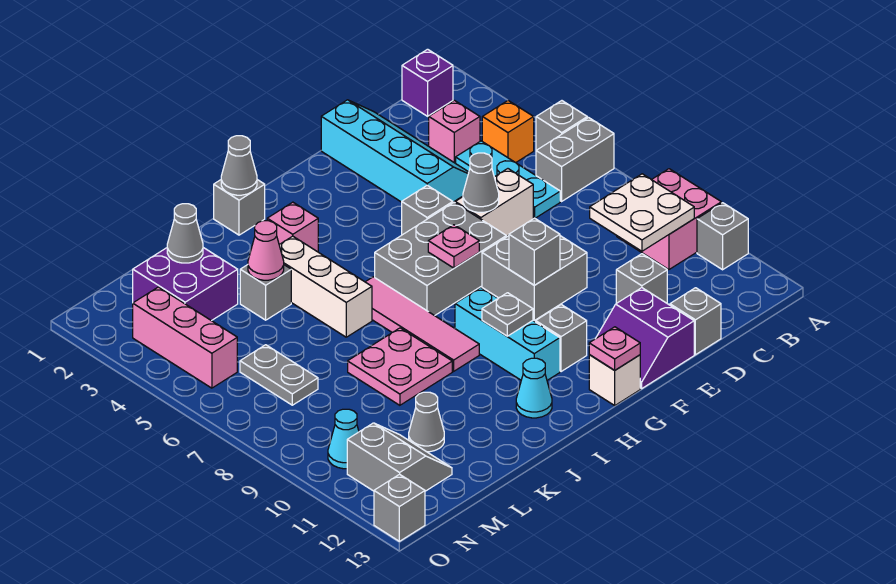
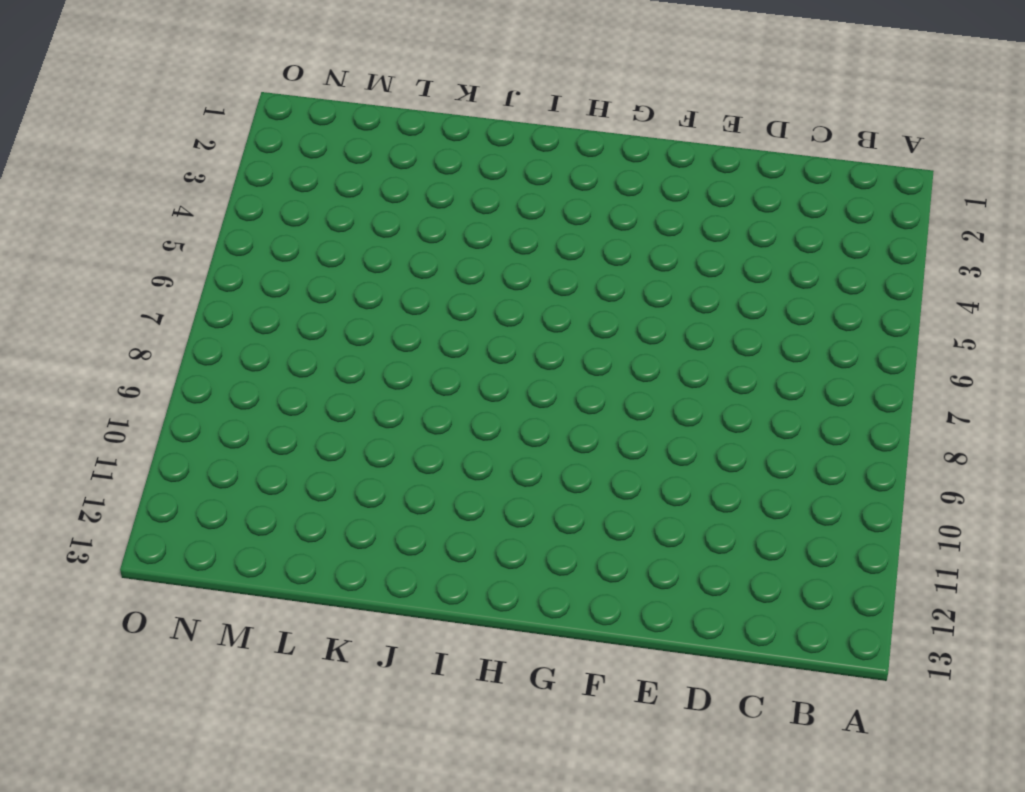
none -> grey 1x1 brick [536,101,587,150]
none -> grey 1x2 brick [536,118,614,201]
none -> pink 2x2 brick [617,169,721,270]
none -> grey 1x1 brick [697,203,748,270]

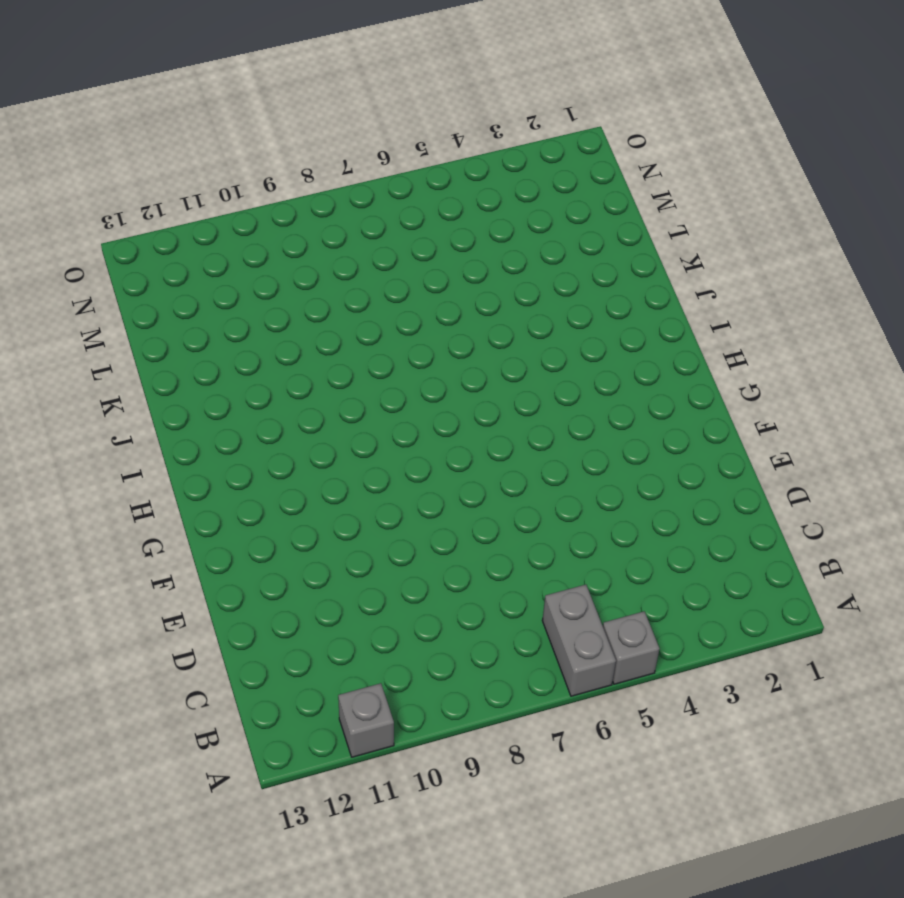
none -> pink 2x2 brick [617,169,721,270]
none -> purple 1x1 brick [402,49,453,116]
none -> orange 1x1 brick [482,101,534,163]
none -> pink 1x1 brick [429,100,480,163]

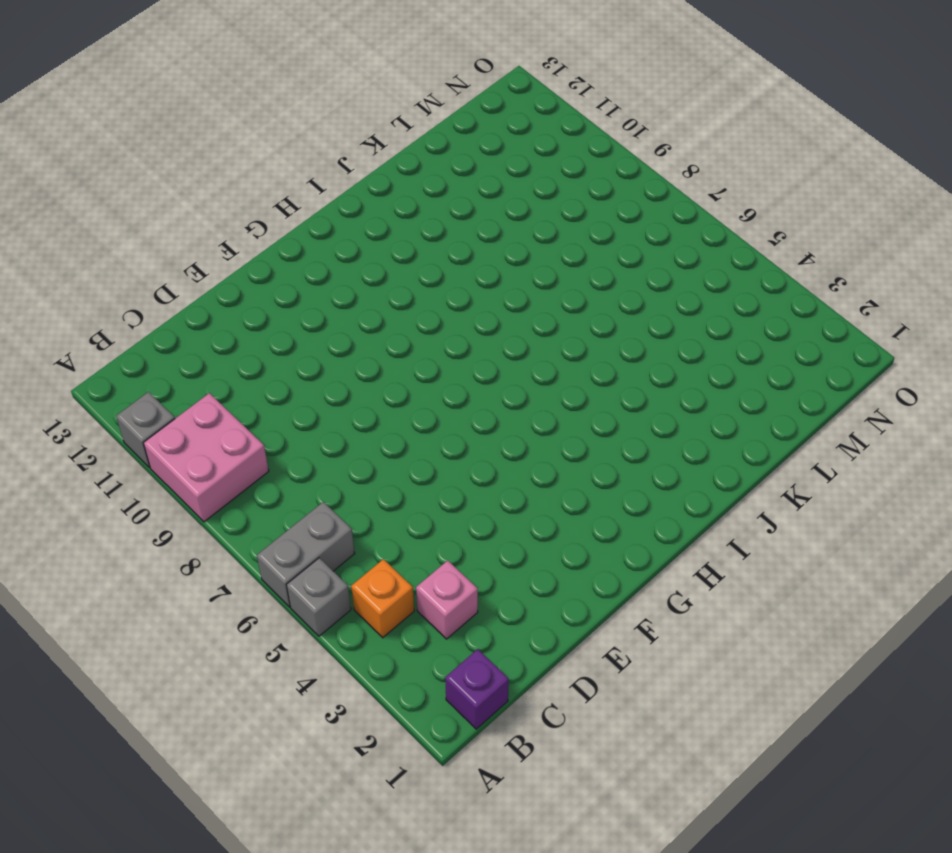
none -> cyan 1x3 plate [456,141,560,218]
none -> cyan 2x4 slope [321,100,469,202]
none -> white 1x2 brick [455,169,533,236]
none -> grey 1x1 brick [616,254,667,303]

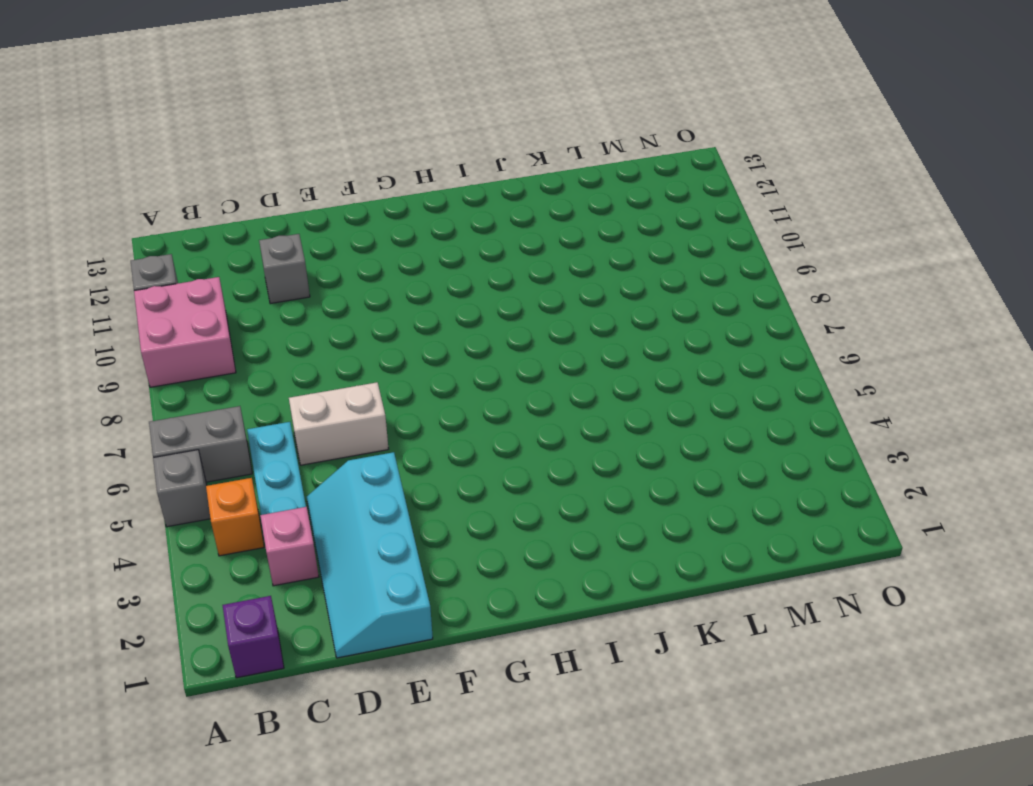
none -> grey 1x1 brick [670,288,721,355]
none -> grey 2x2 brick [482,236,587,320]
none -> purple 2x2 slope [596,288,694,389]
none -> grey 1x1 brick [402,185,453,235]

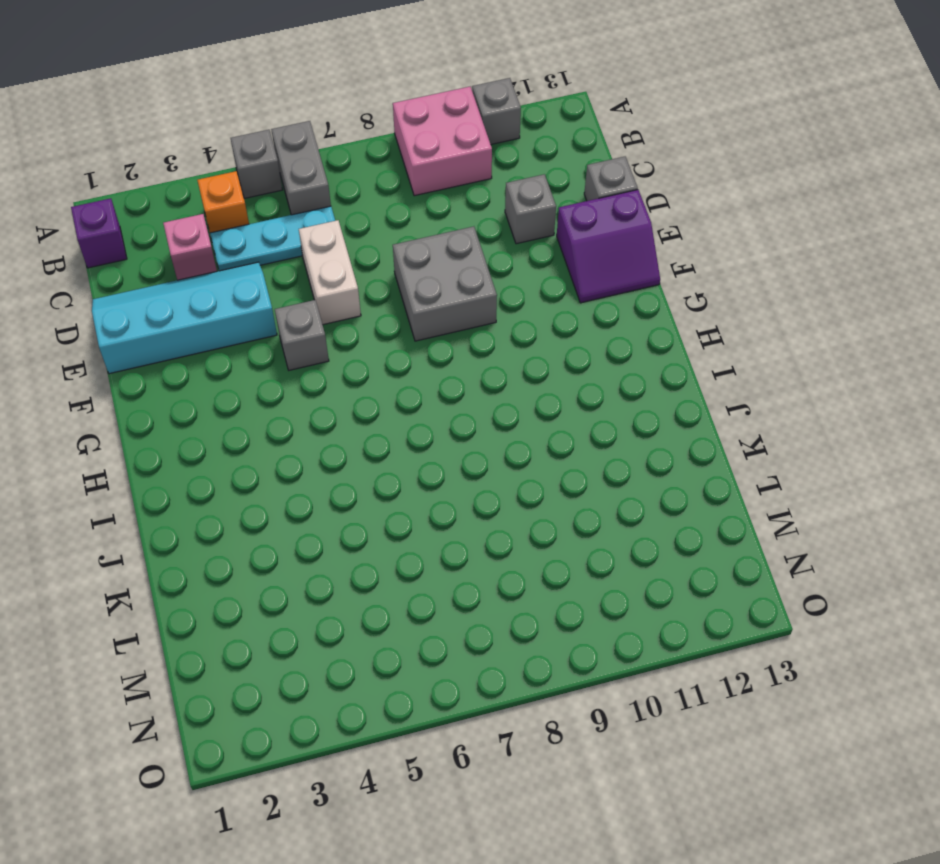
none -> grey 2x3 brick [375,203,506,316]
none -> grey 1x1 brick [536,305,587,372]
none -> white 1x1 brick [589,355,640,405]
none -> cyan 1x3 brick [455,287,560,380]

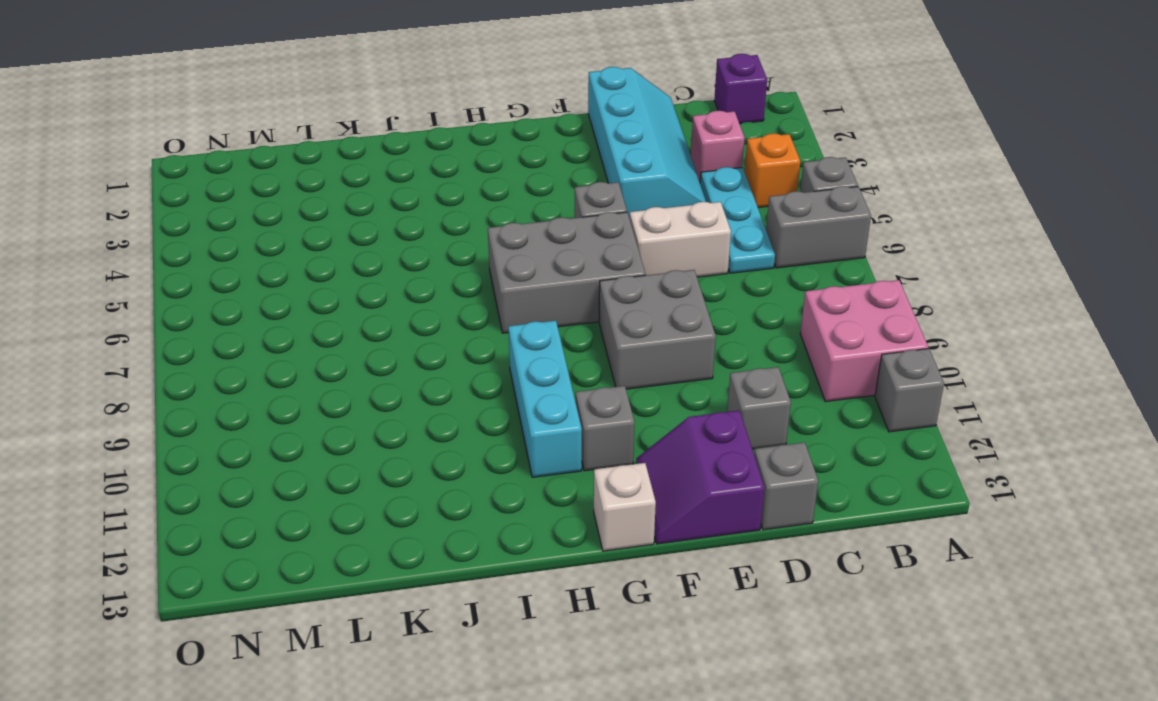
none -> grey 1x1 brick [214,180,265,235]
none -> pink 1x1 brick [267,202,318,252]
none -> pink 1x4 tile [366,277,479,371]
none -> cyan 1x1 cone [516,358,552,418]

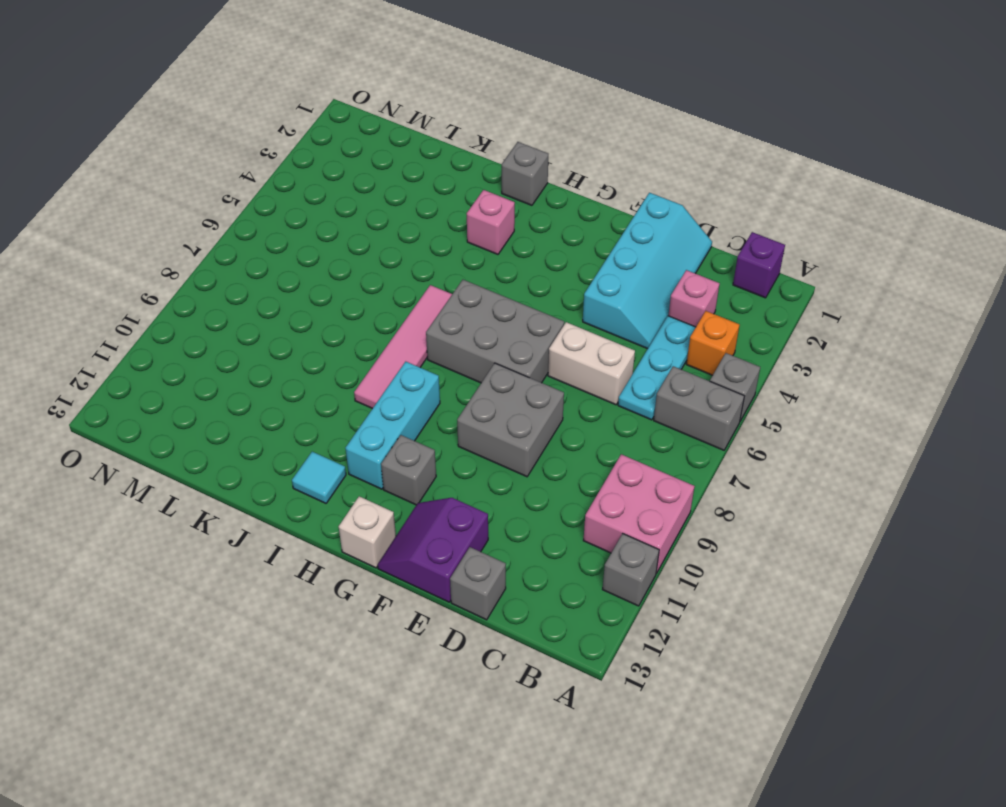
cyan 1x1 tile [292,452,346,503] -> cyan 1x1 cone [516,358,552,418]
none -> grey 1x1 brick [616,254,667,303]
none -> grey 1x1 brick [402,185,453,235]
none -> white 1x3 brick [279,236,372,337]
none -> pink 2x2 plate [348,328,452,405]

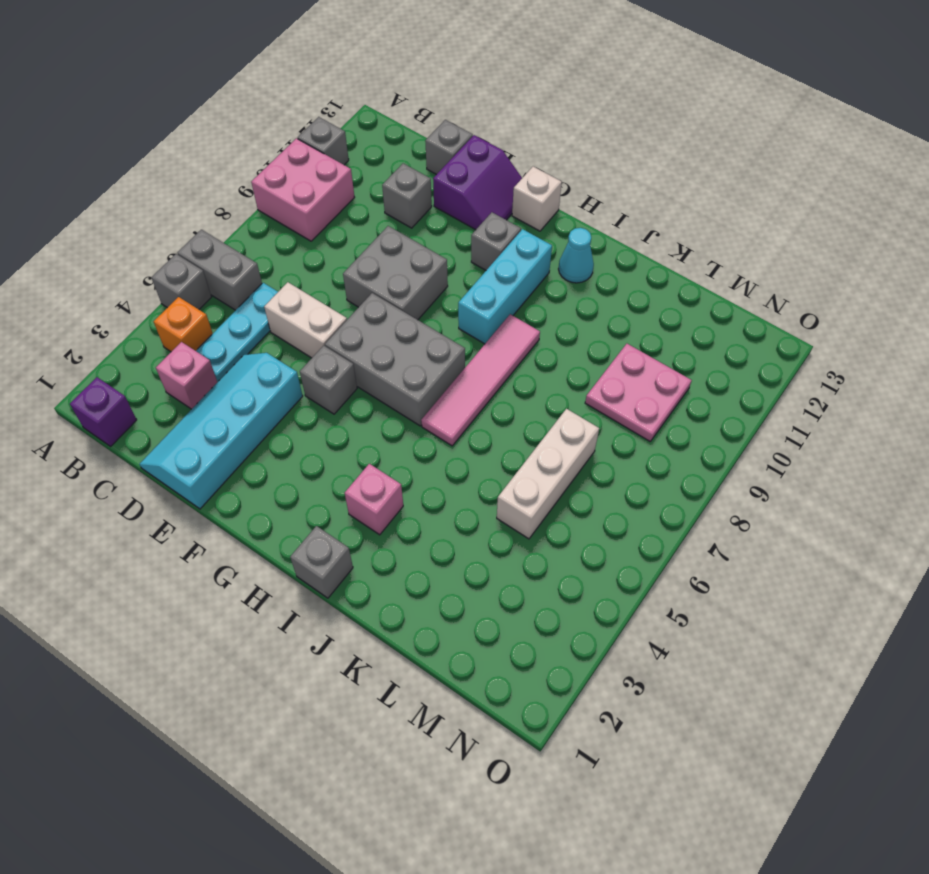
white 1x3 brick [497,409,599,539] -> white 1x3 brick moved to [279,236,372,337]
pink 2x2 plate [585,344,692,441] -> pink 2x2 plate moved to [348,328,452,405]
none -> grey 1x1 brick [240,265,291,320]
none -> purple 2x2 brick [133,248,238,321]
none -> grey 1x1 cone [409,392,444,452]
none -> grey 1x2 plate [240,345,318,405]

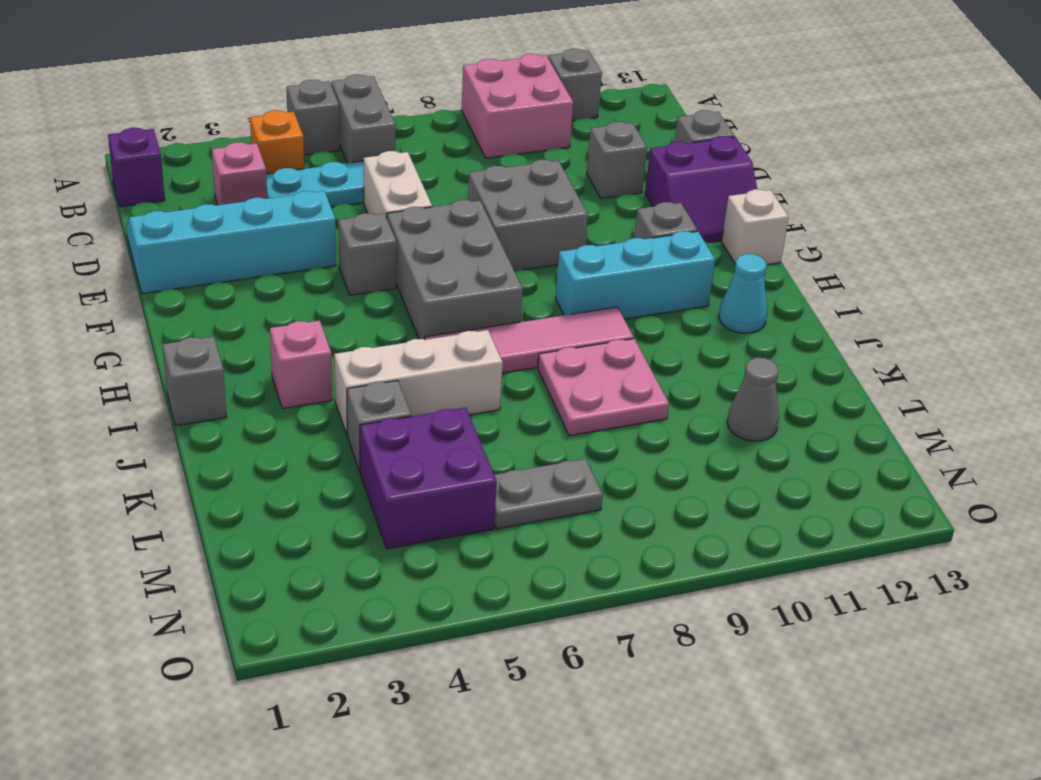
purple 2x2 brick [360,408,497,549] -> purple 2x2 brick moved to [133,248,238,321]
none -> grey 2x2 slope [347,423,452,491]
none -> pink 1x3 brick [133,287,237,388]
none -> cyan 1x1 cone [328,409,359,469]
none -> grey 1x1 brick [374,474,425,541]

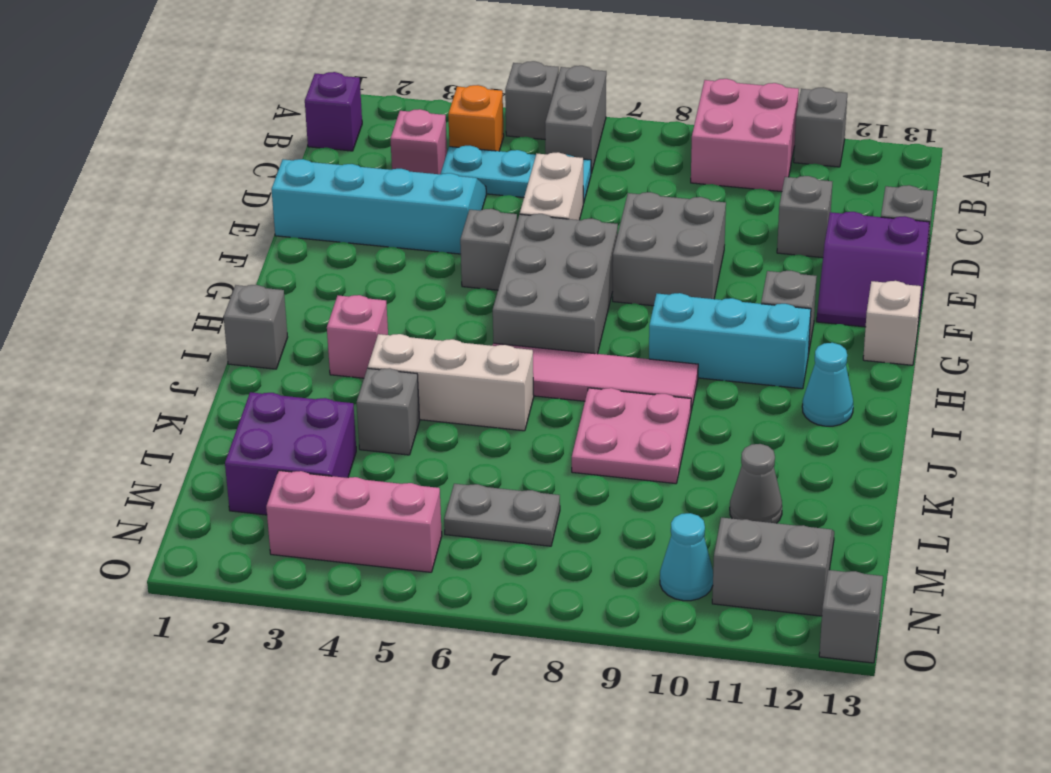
none -> white 2x2 plate [590,174,694,251]
none -> grey 1x1 cone [463,153,499,212]
none -> grey 1x1 brick [509,218,560,285]
none -> pink 1x1 plate [428,225,479,268]

